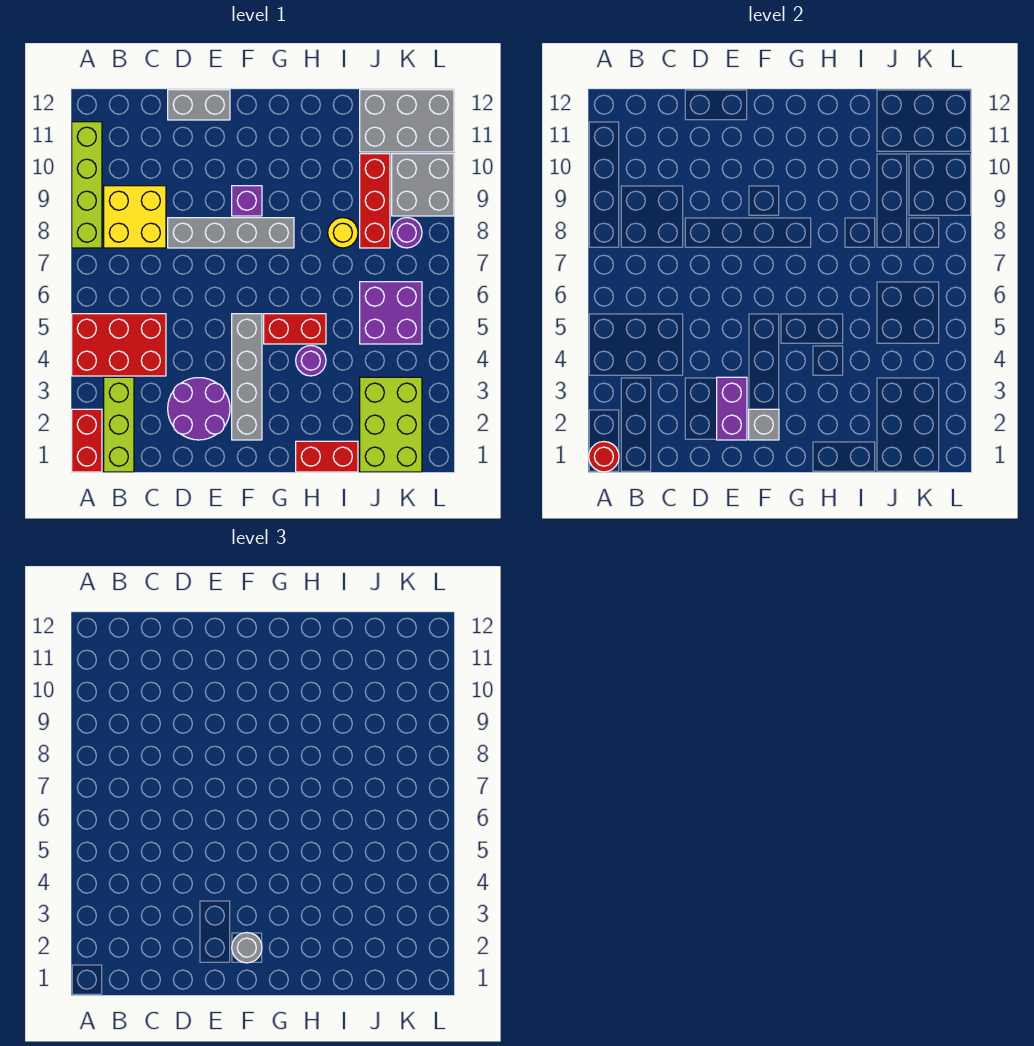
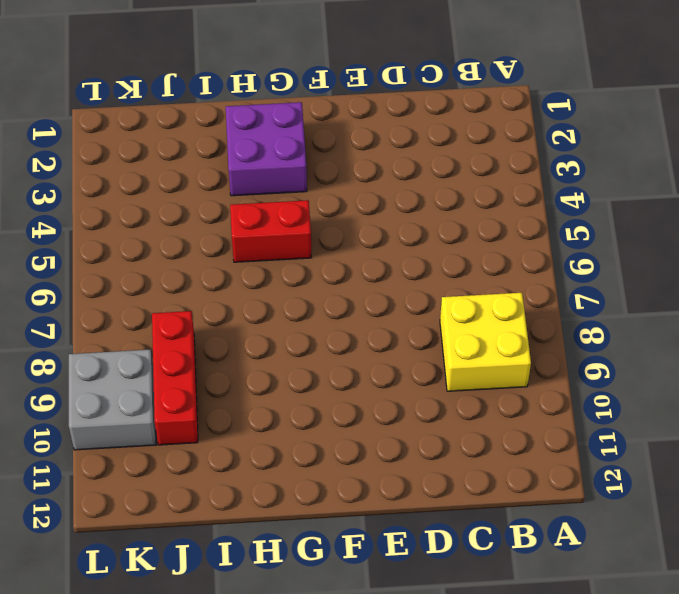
purple 2x2 brick [226,102,307,196] -> purple 2x2 brick moved to [360,282,422,344]
none -> red 1x2 brick [72,409,102,472]
none -> red 2x3 brick [72,314,166,376]
none -> lime 1x4 brick [72,122,102,248]

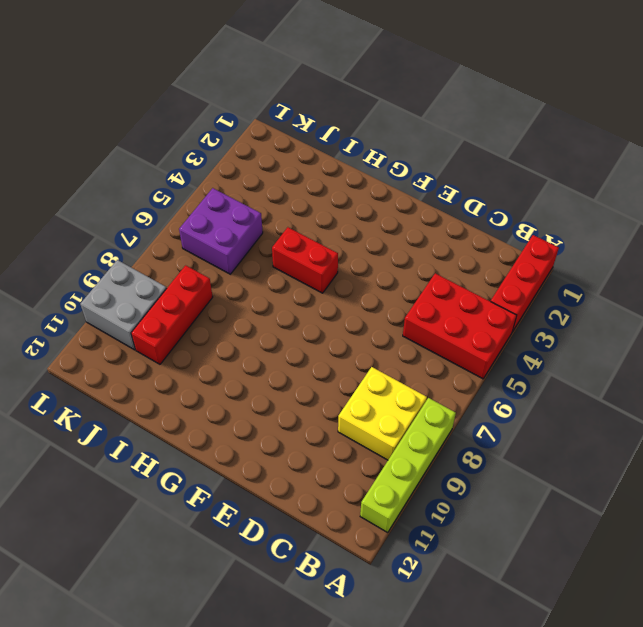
red 1x3 brick [491,235,559,332] -> red 1x2 brick [72,409,102,472]
none -> lime 1x3 brick [104,377,134,472]
none -> purple 2x2 round brick [168,378,230,440]
none -> grey 1x4 brick [168,218,294,248]

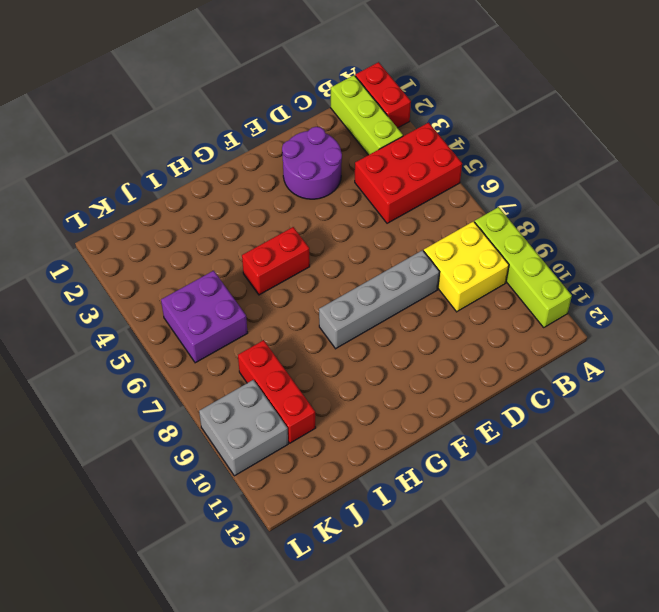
none -> grey 1x2 brick [168,90,230,120]
none -> grey 1x4 brick [232,314,262,440]
none -> purple 1x1 brick [232,186,262,216]

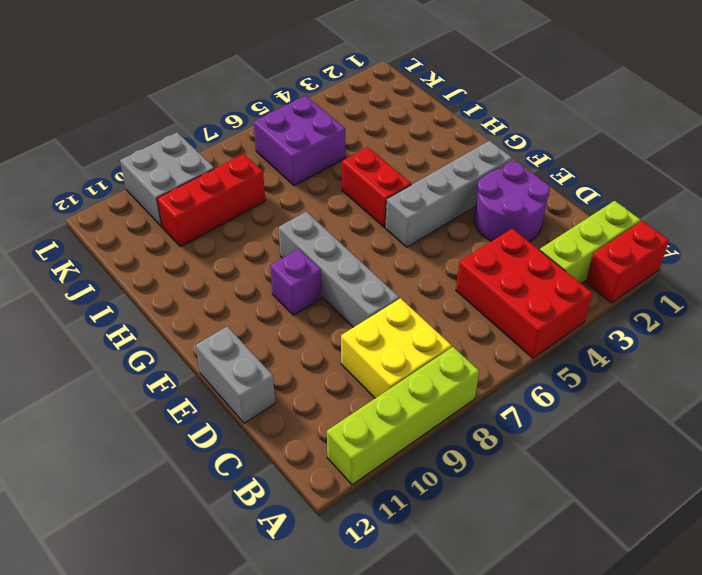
none -> red 1x2 brick [296,441,358,472]
none -> purple 1x1 round brick [296,346,326,376]
none -> yellow 1x1 round brick [328,218,358,248]

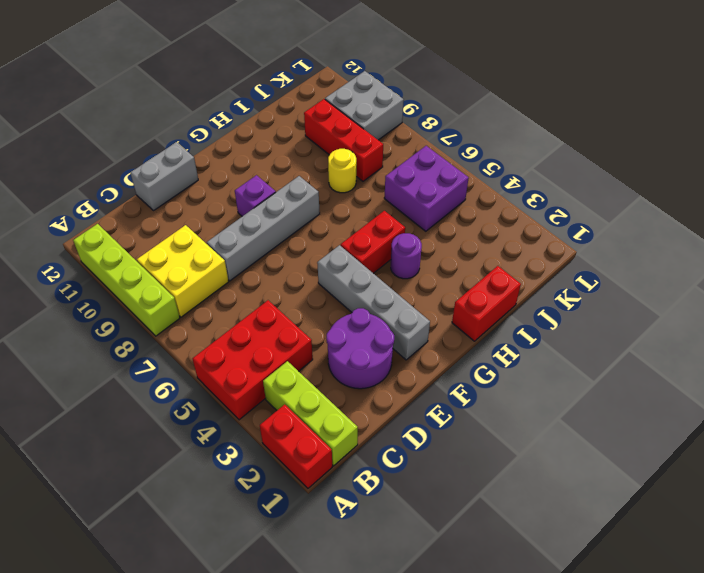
none -> lime 2x3 brick [360,377,422,472]
none -> grey 2x3 brick [360,90,454,152]
none -> purple 1x1 round brick [392,218,422,248]

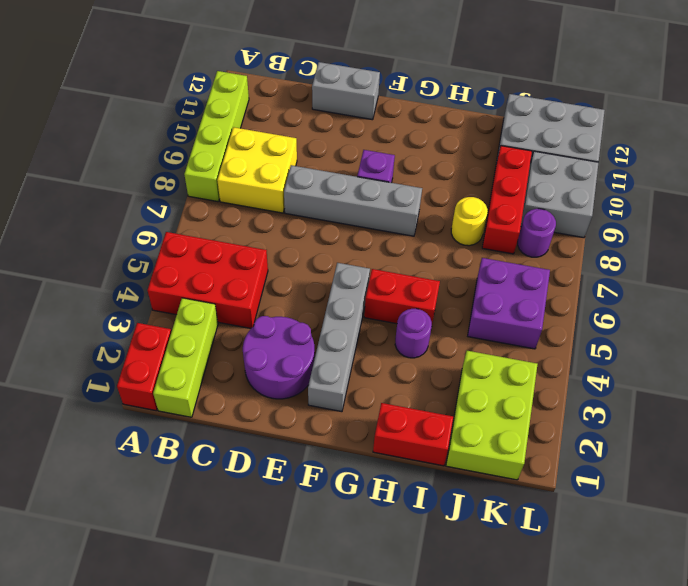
none -> red 1x1 round brick [589,442,619,472]
none -> purple 1x2 brick [717,377,747,440]
none -> grey 1x1 brick [749,409,779,440]

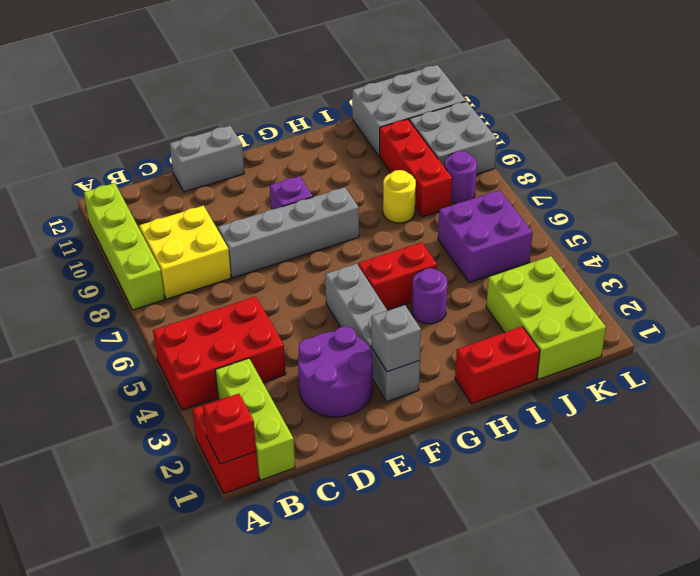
red 1x1 brick [203,394,256,464] -> red 1x1 round brick [589,442,619,472]
none -> purple 1x2 brick [717,377,747,440]
none -> grey 1x1 round brick [232,933,262,963]

